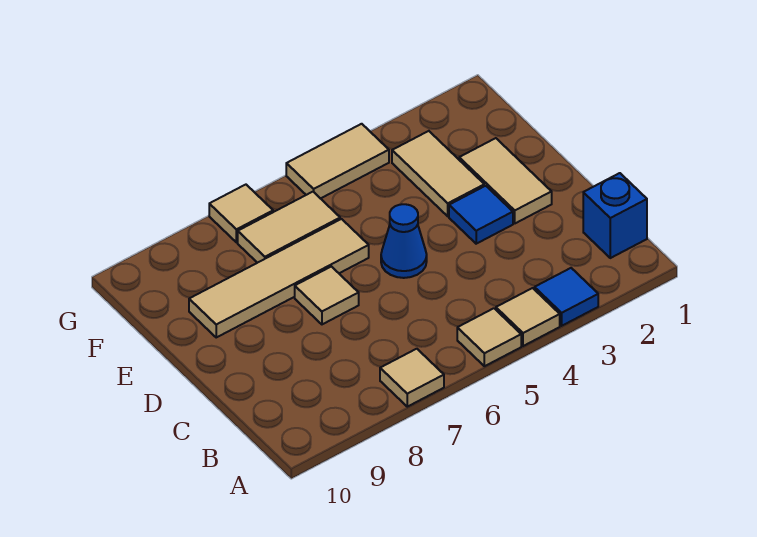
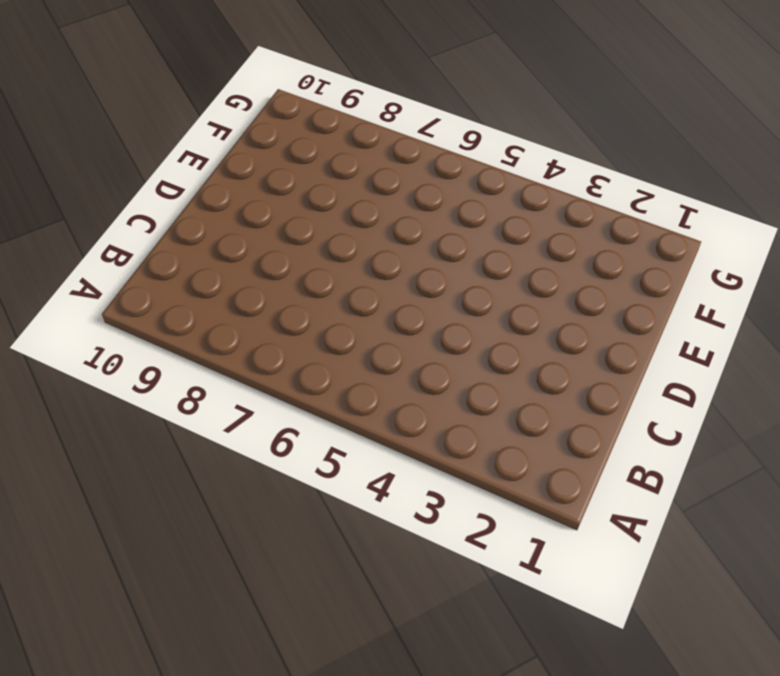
none -> blue 1x1 tile [535,268,598,326]
none -> tan 1x1 tile [496,288,560,346]
none -> tan 1x1 tile [457,308,521,366]

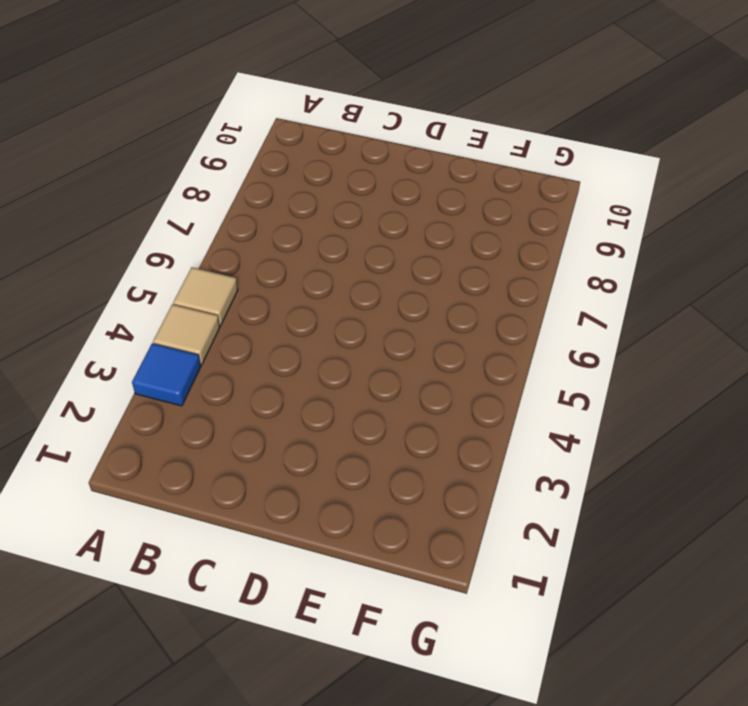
none -> tan 1x1 tile [380,349,444,407]
none -> blue 1x1 brick [583,173,647,258]
none -> tan 1x2 tile [459,138,552,223]

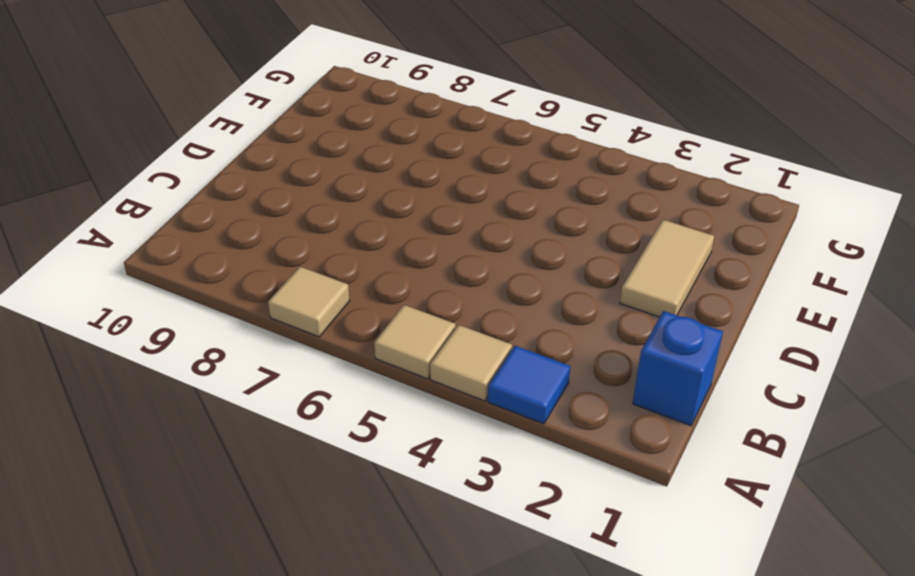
none -> blue 1x1 tile [449,186,513,244]
none -> blue 1x1 cone [381,204,427,278]
none -> tan 1x1 tile [295,267,359,324]

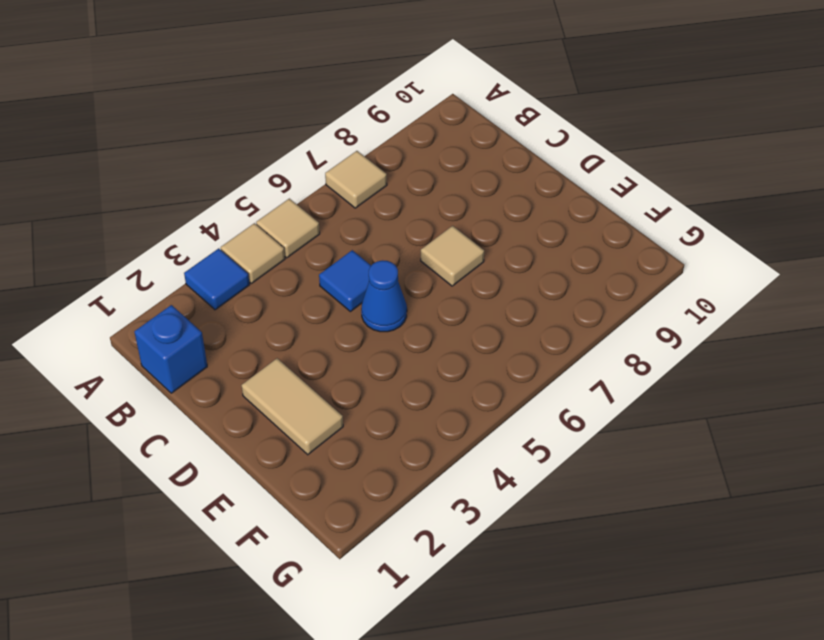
blue 1x1 tile [319,250,371,312] -> blue 1x1 tile moved to [449,186,513,244]
none -> tan 1x2 tile [392,131,484,216]
none -> tan 1x4 tile [189,219,369,337]
none -> tan 1x2 tile [238,192,340,263]

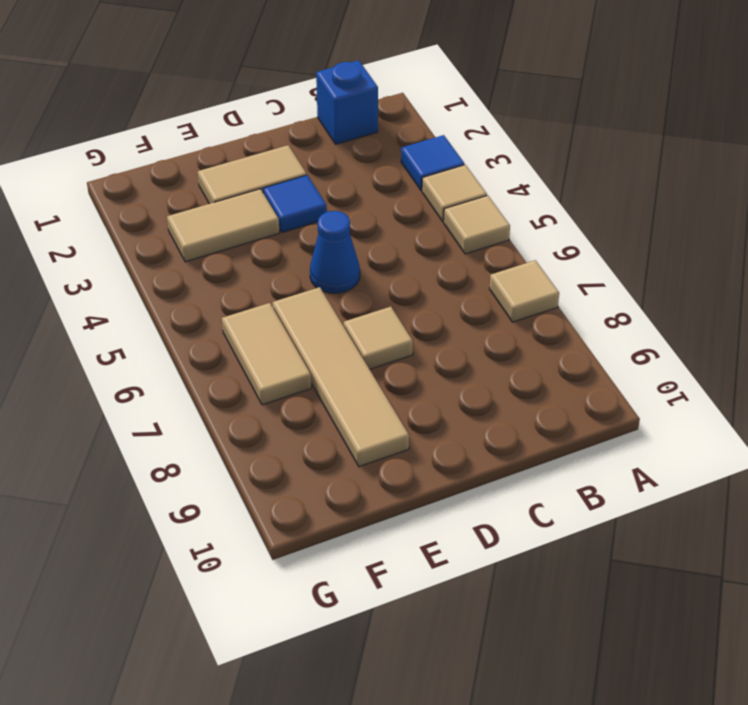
none -> tan 1x2 tile [286,124,389,199]
none -> tan 1x1 tile [209,185,273,242]

